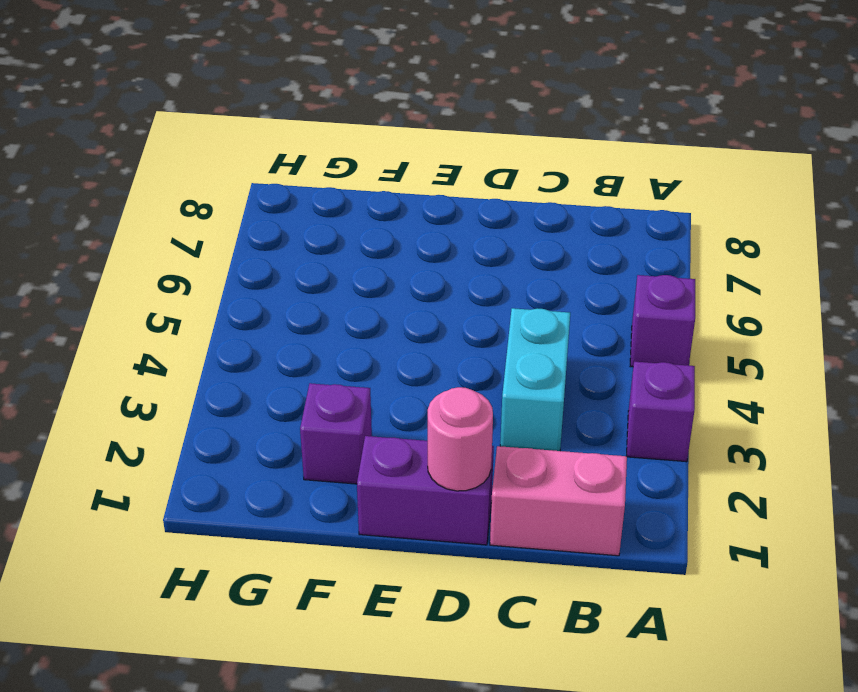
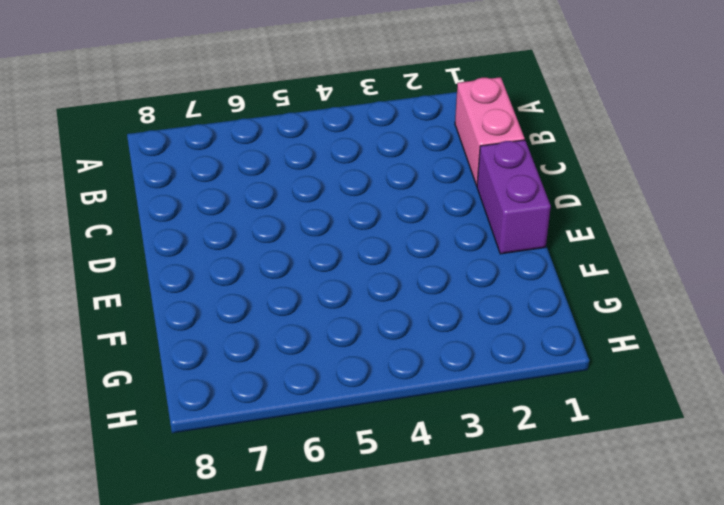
none -> purple 1x1 brick [627,362,695,462]
none -> purple 1x1 brick [630,275,695,367]

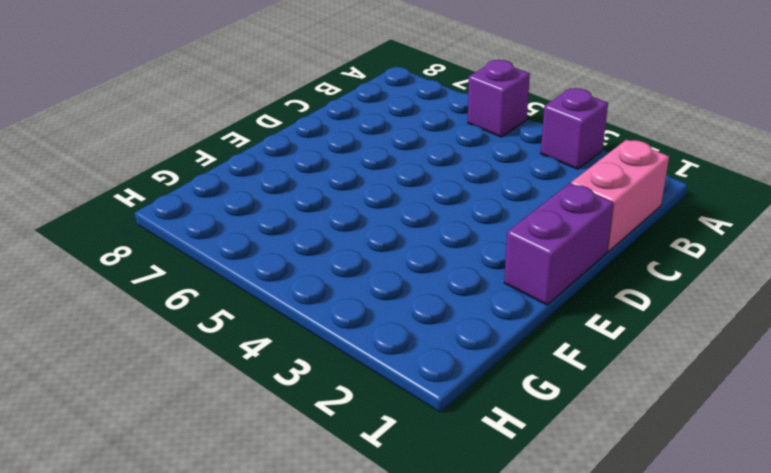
none -> cyan 1x2 brick [500,308,570,451]
none -> purple 1x1 brick [300,383,372,484]

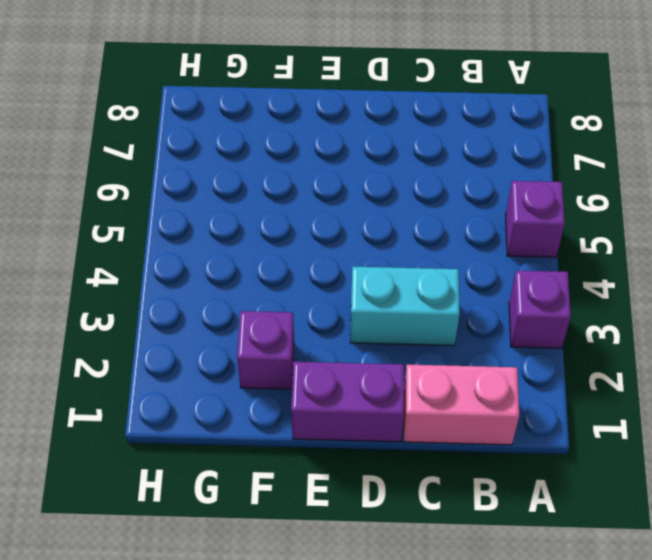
cyan 1x2 brick [350,267,460,346] -> cyan 1x2 brick turned to [500,308,570,451]
none -> pink 1x1 round brick [428,387,493,491]

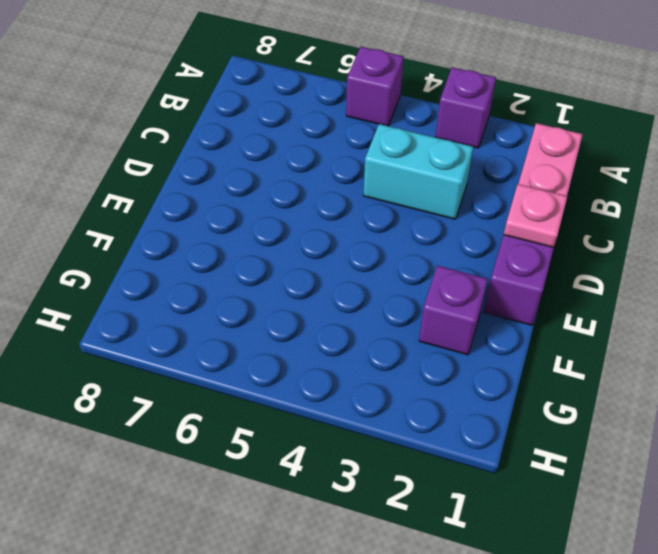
pink 1x1 plate [504,184,567,248] -> pink 1x1 round brick [428,387,493,491]

